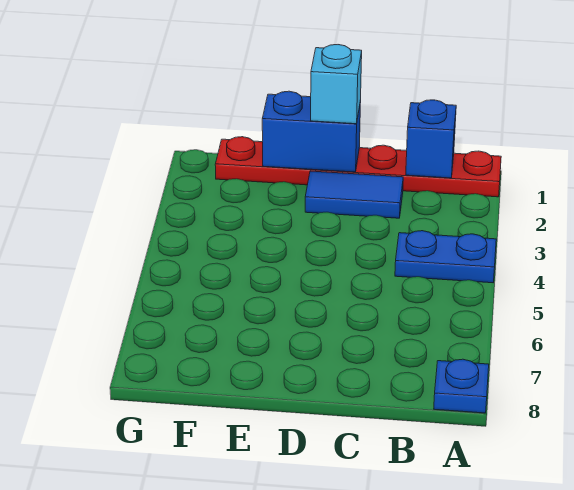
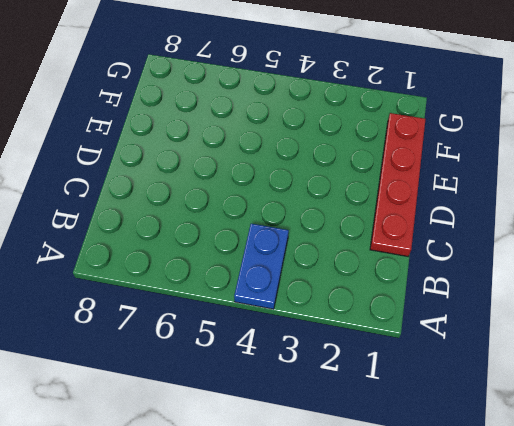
red 1x4 plate [370,113,426,256] -> red 1x6 plate [215,137,501,197]
none -> blue 1x1 plate [434,359,489,413]
none -> blue 1x2 tile [305,171,403,218]

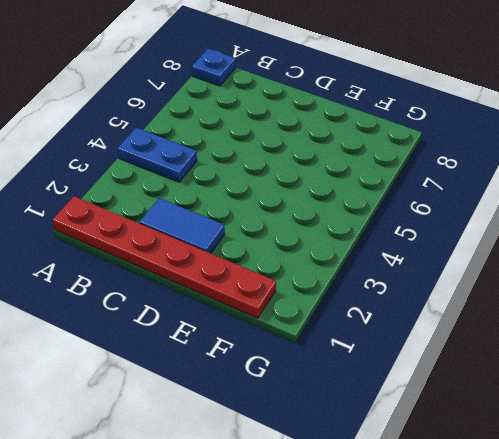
none -> blue 1x1 brick [406,100,456,178]
none -> blue 1x2 brick [262,91,361,172]

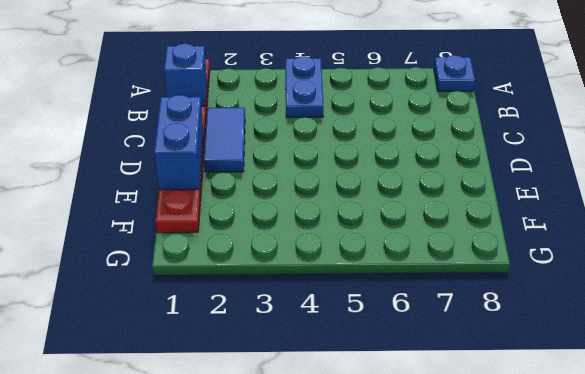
none -> cyan 1x1 brick [311,45,362,124]

